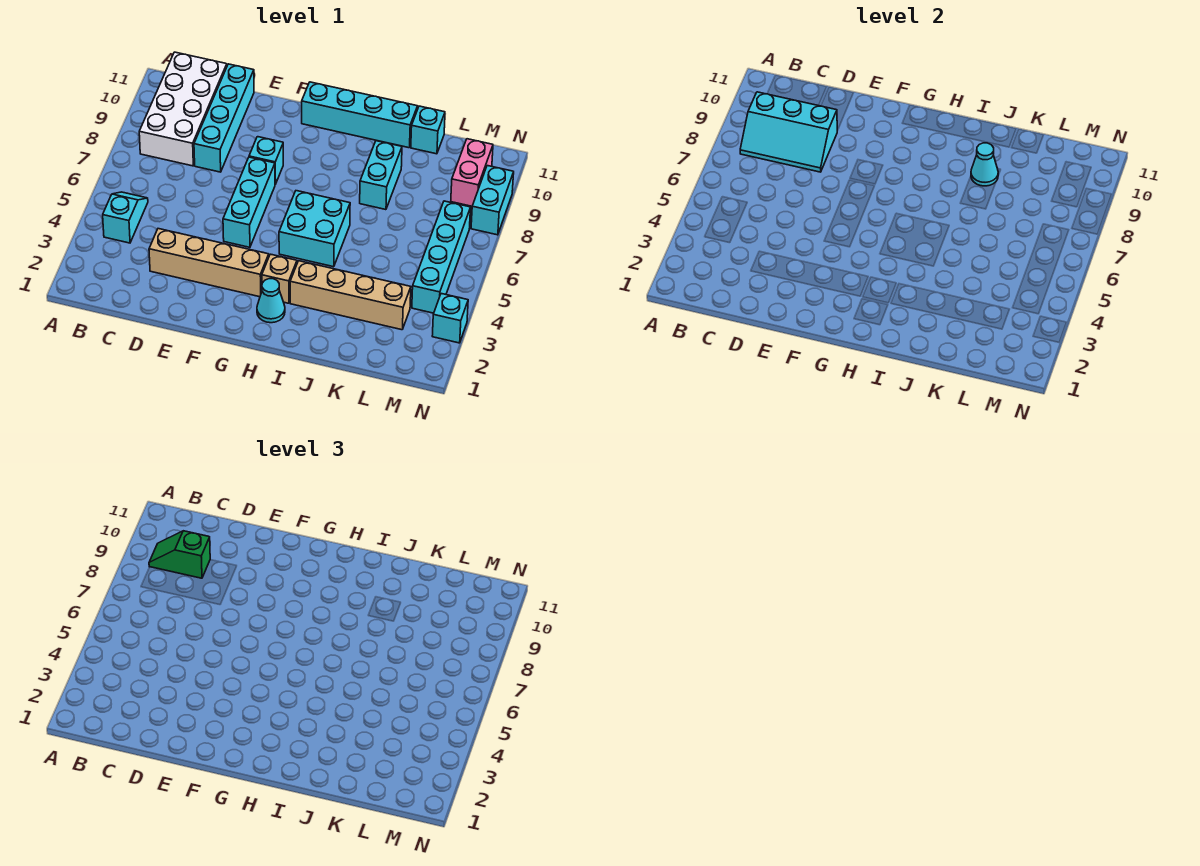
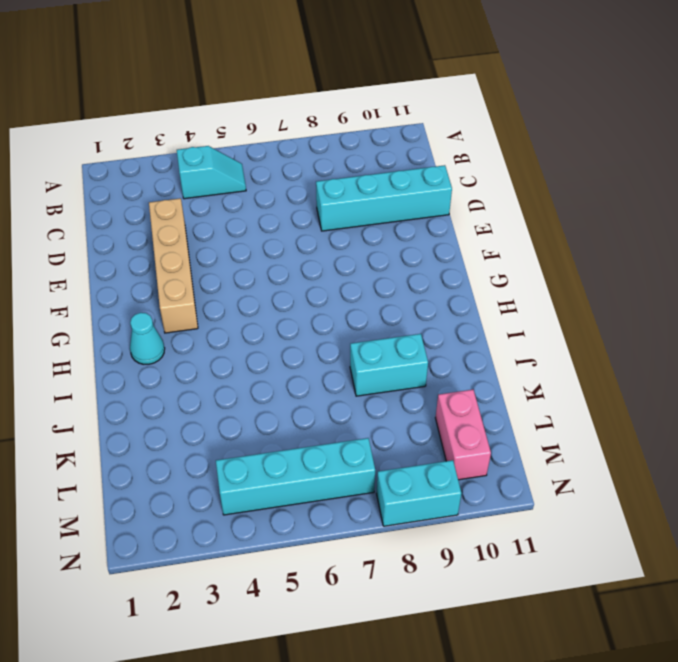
pink 1x2 brick [435,389,491,480] -> pink 1x2 brick turned to [451,139,493,206]
none -> white 2x4 brick [139,52,227,166]
none -> cyan 1x3 brick [223,157,275,247]
none -> cyan 1x1 brick [249,137,283,184]

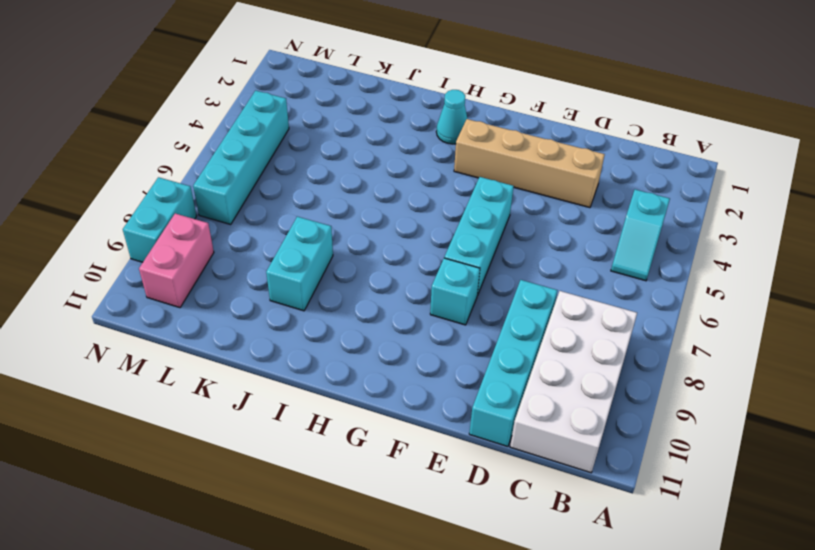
none -> cyan 1x4 brick [302,82,418,148]
none -> tan 1x1 brick [262,254,297,303]
none -> cyan 2x2 brick [279,191,350,267]

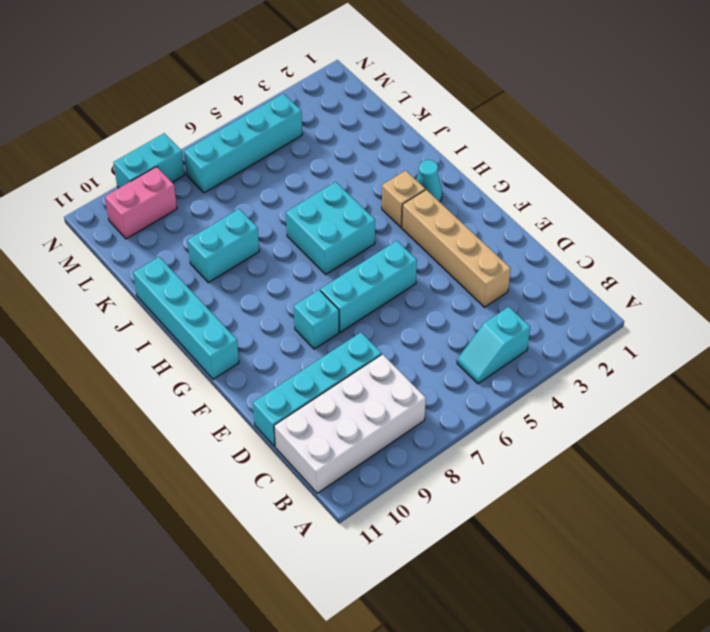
none -> tan 1x4 brick [290,261,411,330]
none -> cyan 1x1 brick [411,106,445,154]
none -> cyan 1x1 brick [432,294,468,343]

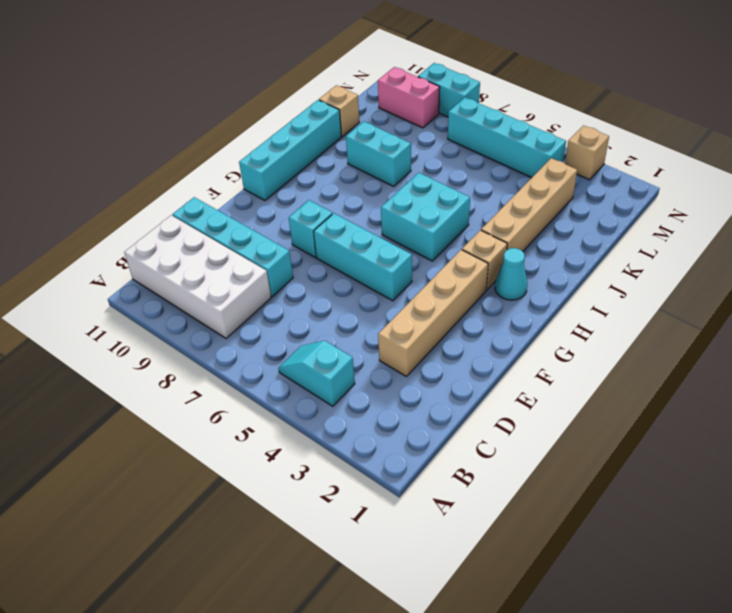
tan 1x1 brick [319,85,359,136] -> cyan 1x1 brick [411,106,445,154]
tan 1x1 brick [565,126,609,180] -> cyan 1x1 brick [432,294,468,343]
none -> cyan 2x3 slope [740,92,837,172]
none -> cyan 1x1 cone [971,143,998,186]
none -> green 1x2 slope [149,531,210,578]

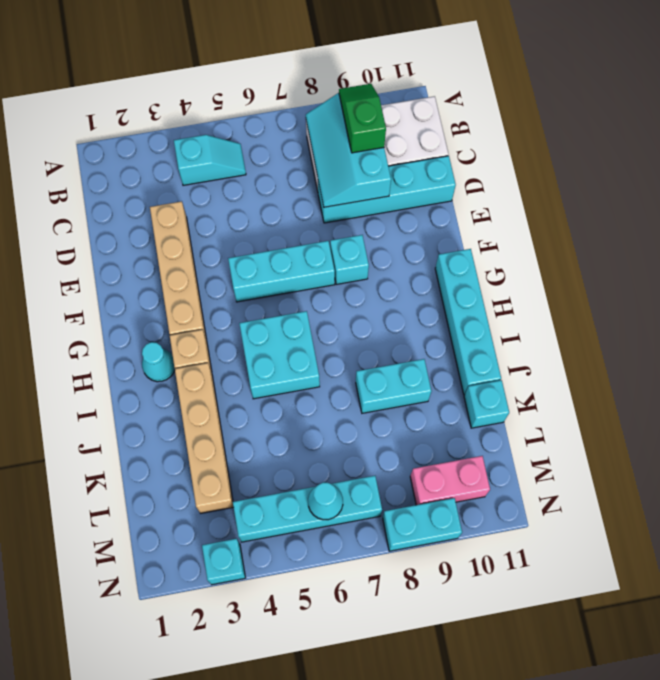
cyan 1x1 cone [308,482,343,520] -> cyan 1x1 cone moved to [971,143,998,186]

